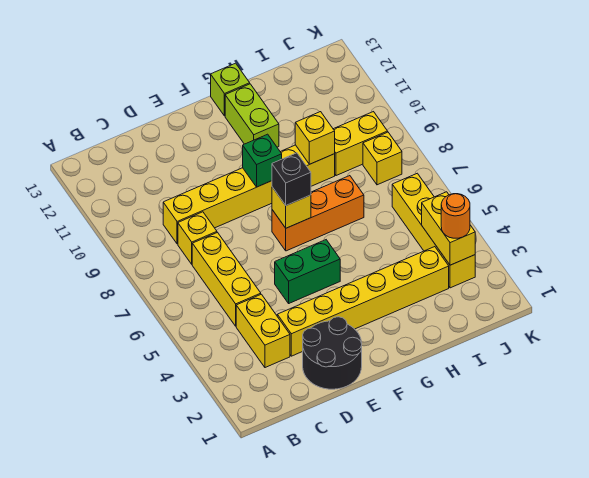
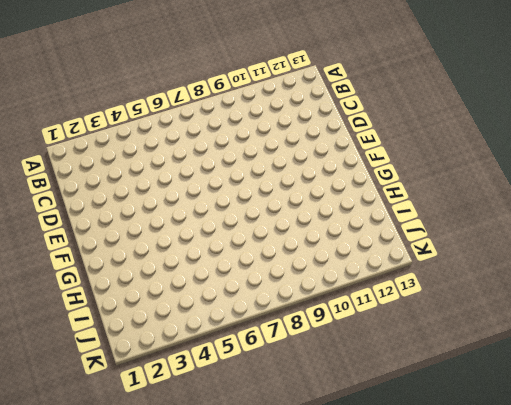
none -> yellow 1x2 brick [236,294,290,368]
none -> yellow 1x3 brick [192,233,261,326]
none -> yellow 1x1 brick [178,212,217,264]

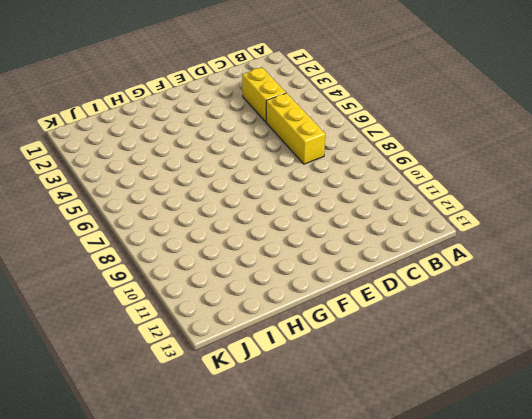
none -> yellow 1x1 brick [178,212,217,264]
none -> yellow 1x6 brick [163,145,335,244]
none -> black 2x2 round brick [303,317,362,389]

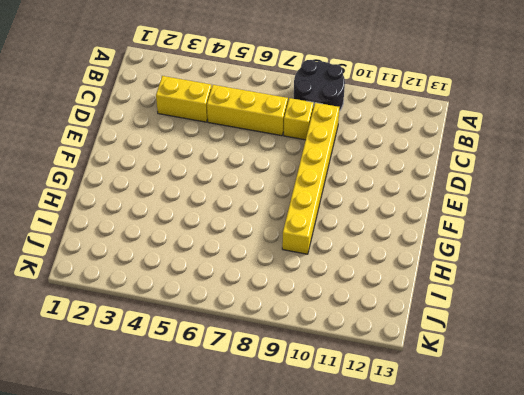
black 2x2 round brick [294,60,345,111] -> black 2x2 round brick moved to [303,317,362,389]
none -> yellow 1x6 brick [277,247,449,356]
none -> green 1x2 brick [275,240,340,303]
none -> orange 1x3 brick [272,176,364,251]

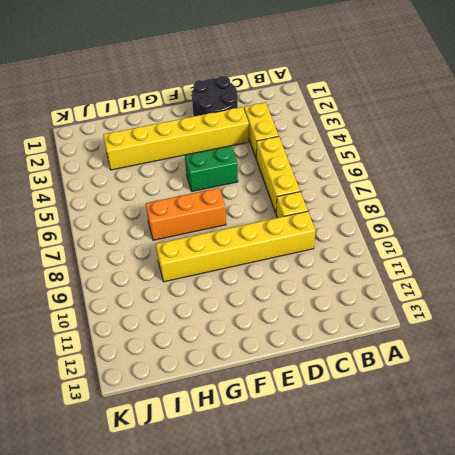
none -> lime 1x2 brick [225,84,279,147]
none -> lime 1x1 brick [211,63,250,116]
none -> yellow 1x2 brick [333,112,388,176]

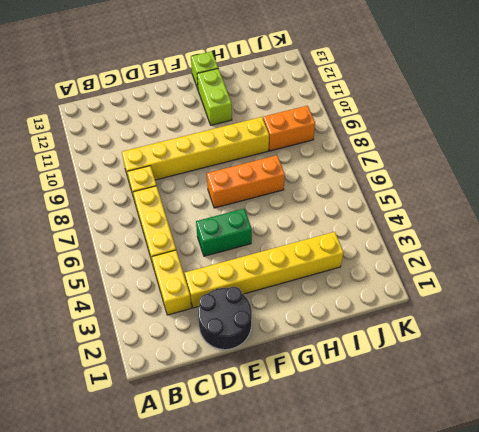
orange 1x2 brick [263,106,315,151] -> yellow 1x2 brick [333,112,388,176]
none -> yellow 1x4 brick [392,173,475,288]
none -> yellow 1x1 brick [363,132,402,185]
none -> yellow 1x1 brick [272,187,311,228]

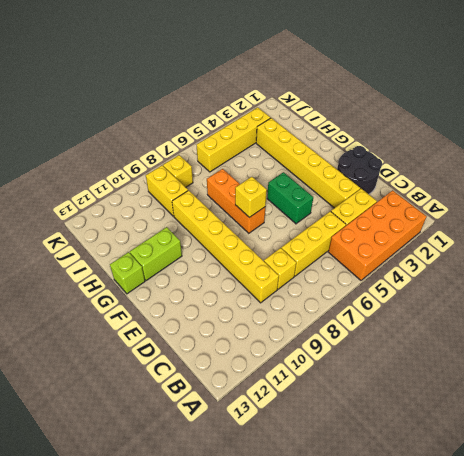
orange 2x4 brick [328,190,427,280] -> none
none -> green 1x1 brick [243,134,282,187]
none -> yellow 1x1 brick [295,112,335,164]
none -> yellow 1x2 brick [422,192,475,265]

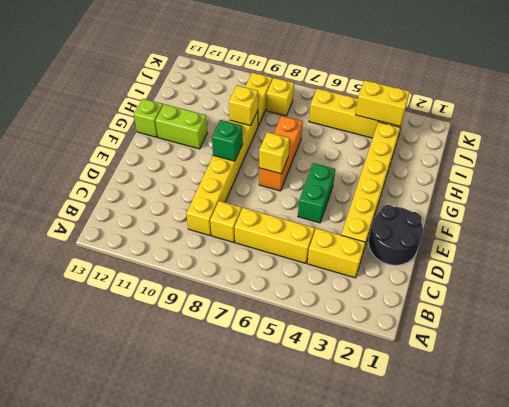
none -> black 1x1 brick [272,153,311,205]
none -> orange 1x1 round brick [441,194,470,238]

